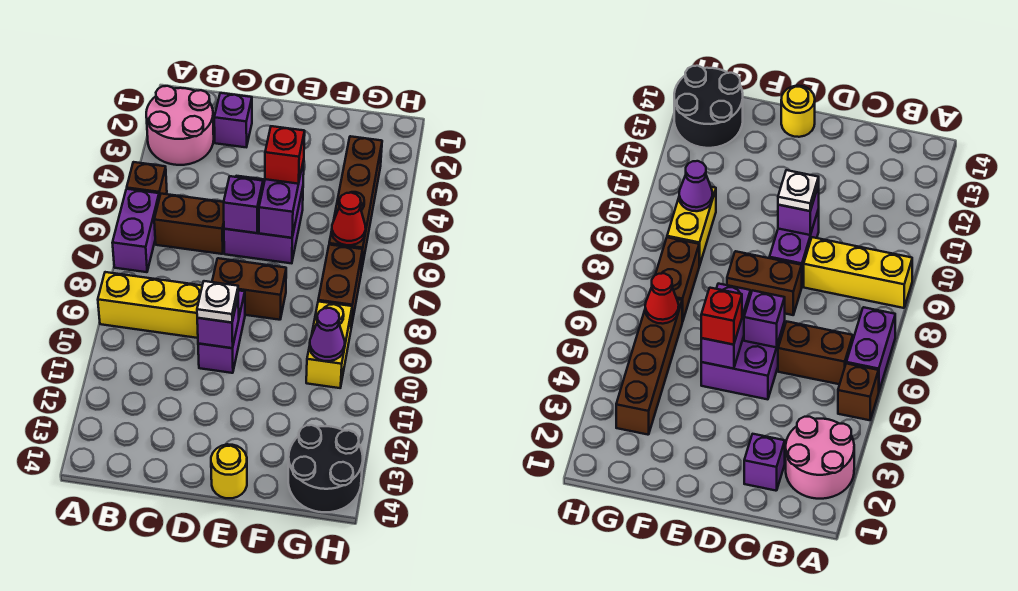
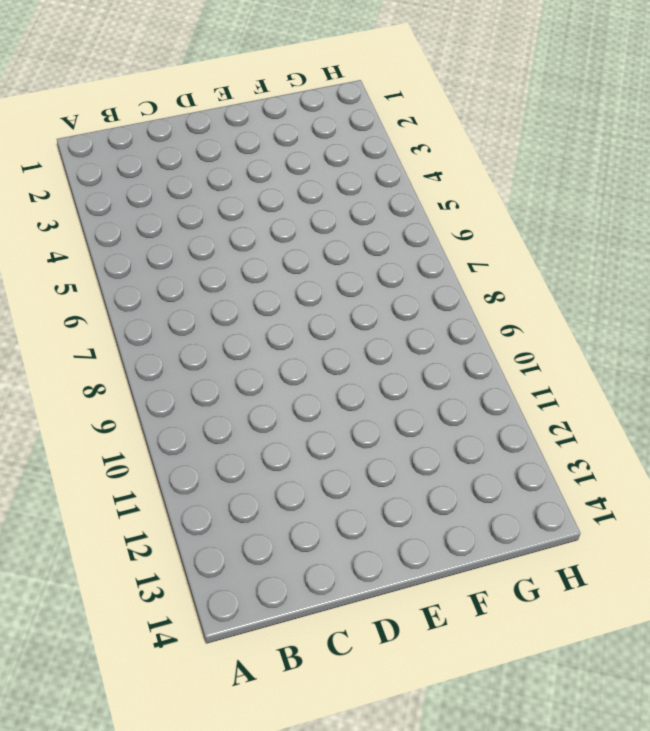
none -> pink 2x2 round brick [146,86,214,165]
none -> brown 1x1 brick [127,162,167,198]
none -> purple 1x2 brick [113,189,159,272]

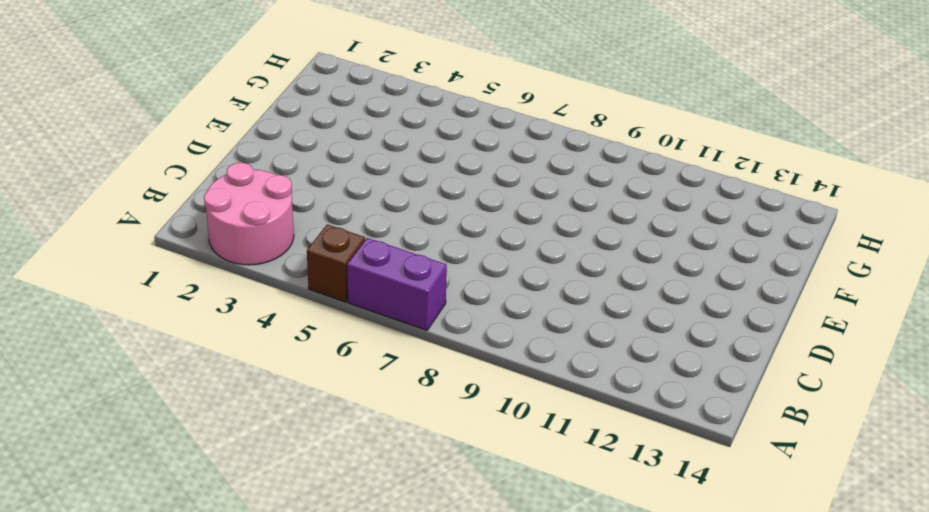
none -> yellow 1x3 brick [98,272,202,338]
none -> brown 1x2 brick [154,194,224,254]
none -> purple 1x1 brick [214,93,252,147]

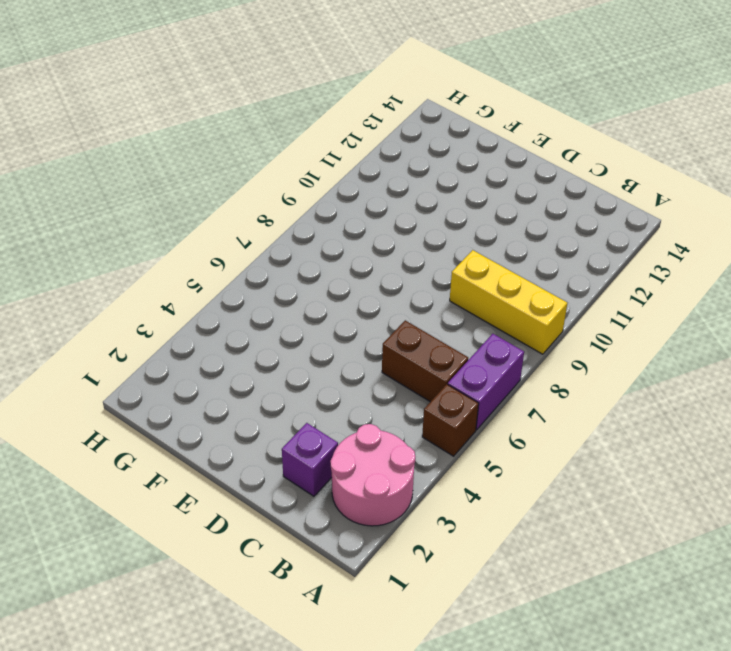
none -> purple 2x2 brick [224,176,303,263]
none -> brown 1x2 brick [212,258,286,320]
none -> purple 1x2 brick [198,290,245,373]

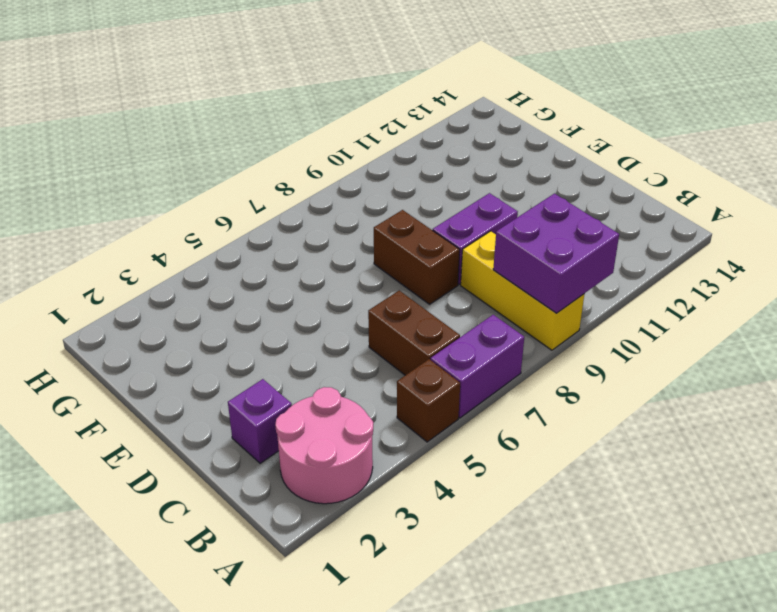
purple 2x2 brick [493,194,619,313] -> purple 2x2 brick moved to [224,176,303,263]
none -> yellow 1x1 round brick [211,444,247,498]
none -> brown 1x4 brick [329,136,382,272]
none -> brown 1x2 brick [318,245,363,327]

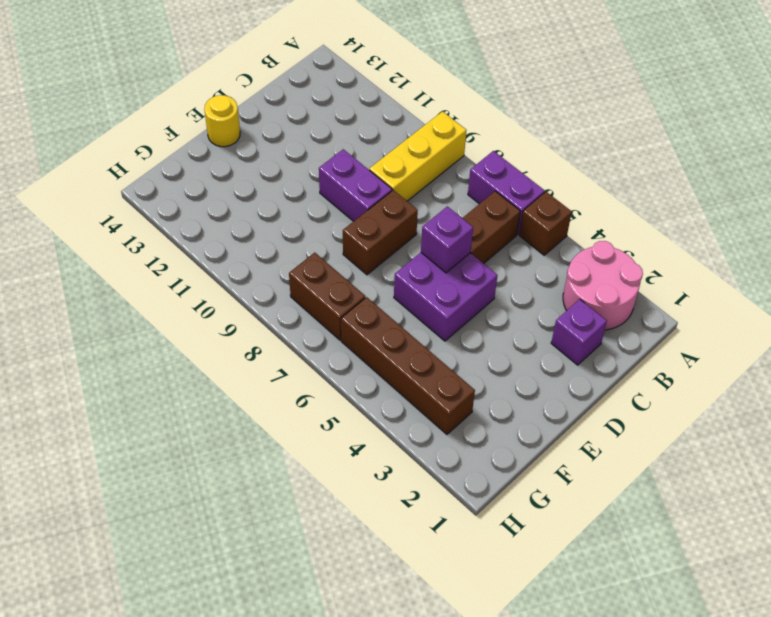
none -> yellow 1x2 brick [306,301,352,388]
none -> black 2x2 round brick [288,425,363,512]
none -> purple 1x1 brick [197,298,239,348]

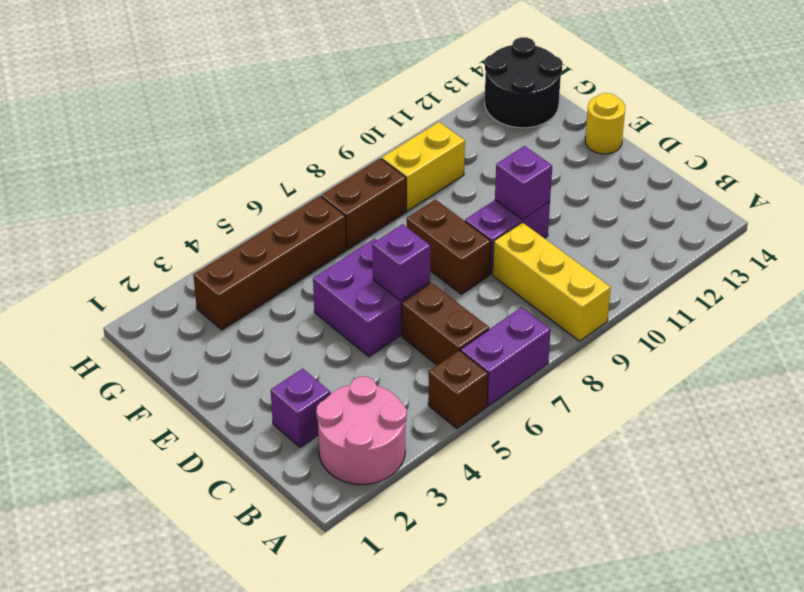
none -> purple 1x2 brick [259,160,304,238]
none -> red 1x1 cone [332,193,366,245]
none -> purple 1x1 cone [310,308,345,361]

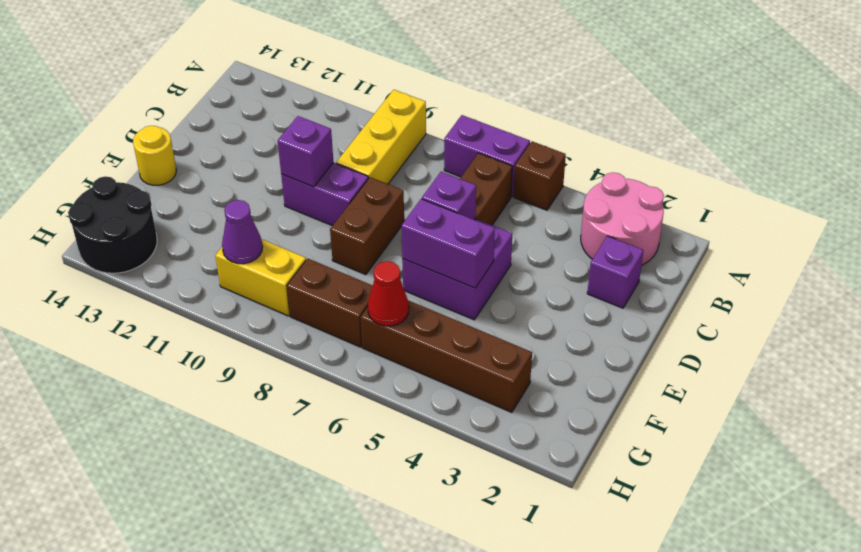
none -> white 1x1 plate [197,281,238,323]
none -> red 1x1 brick [265,126,305,184]

